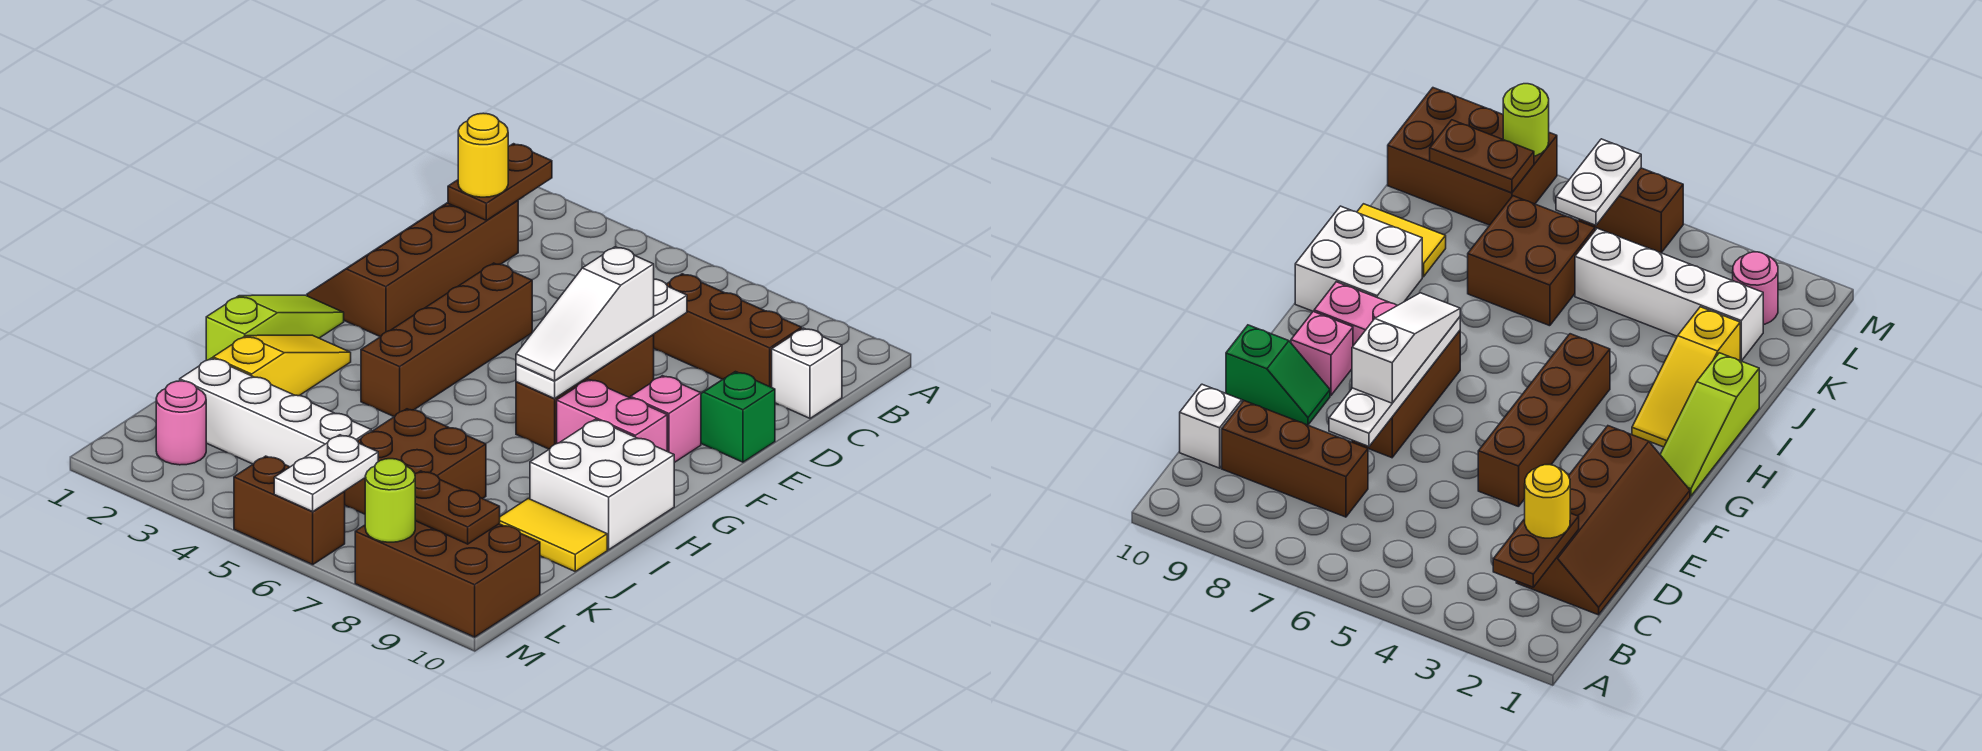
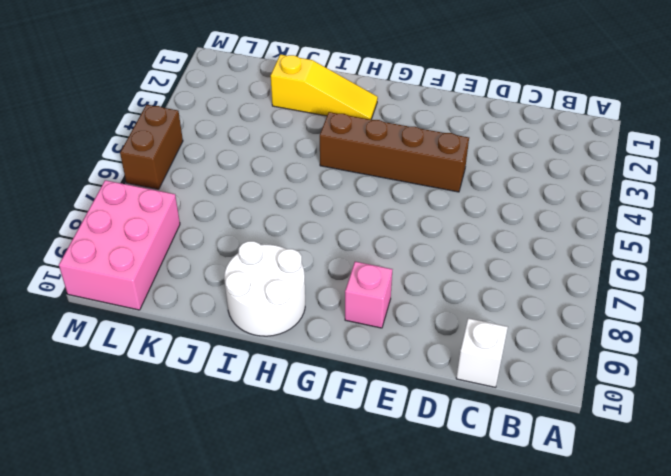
white 2x2 round brick [224,241,305,336] -> white 2x2 brick [530,419,674,550]
pink 2x3 brick [59,180,180,310] -> brown 2x3 brick [355,521,540,637]
none -> brown 2x4 slope [307,200,518,337]
none -> brown 1x3 brick [653,274,802,387]
none -> brown 1x3 brick [516,335,654,449]

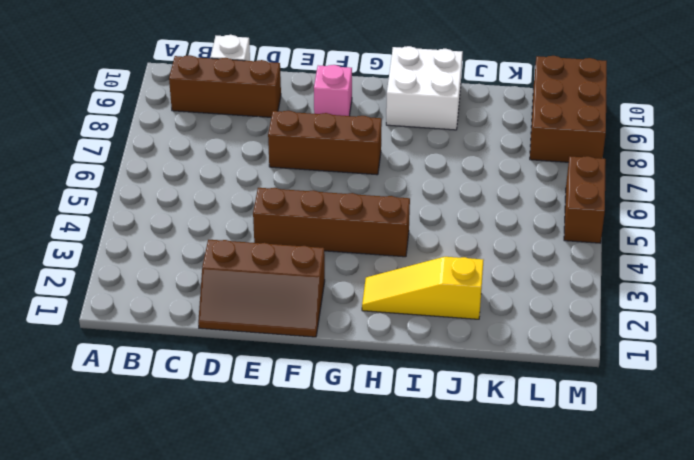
brown 1x3 brick [169,55,281,117] -> brown 1x3 brick turned to [653,274,802,387]
brown 2x3 slope [198,240,325,337] -> brown 2x4 slope [307,200,518,337]
none -> green 1x2 slope [701,372,775,462]
none -> lime 1x3 slope [206,295,344,360]
none -> pink 1x2 brick [557,379,667,451]

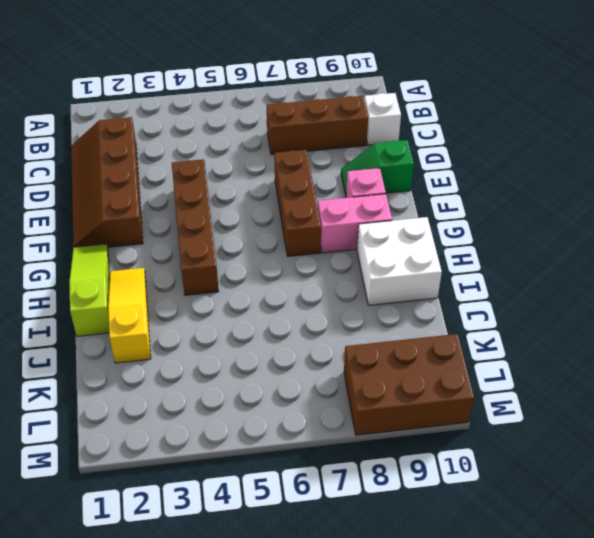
none -> brown 2x2 brick [344,409,486,514]
none -> yellow 1x2 tile [500,498,607,571]
none -> white 1x4 brick [180,358,371,467]

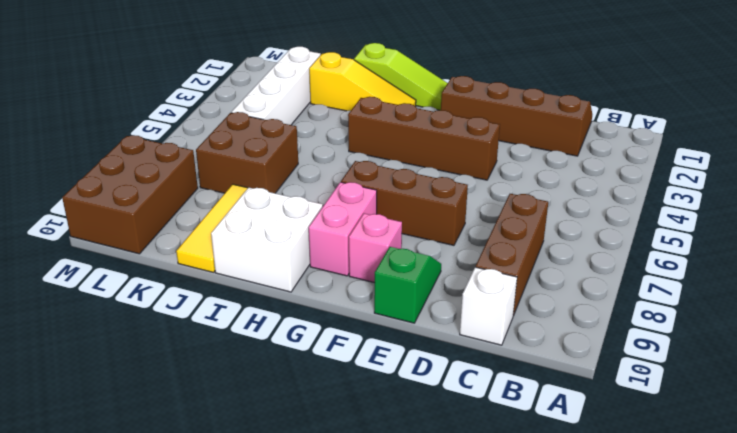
yellow 1x3 tile [176,184,248,272] -> yellow 1x2 tile [500,498,607,571]
none -> pink 1x1 round brick [156,381,206,465]
none -> brown 1x2 brick [234,456,345,565]
none -> brown 1x2 plate [448,144,552,220]

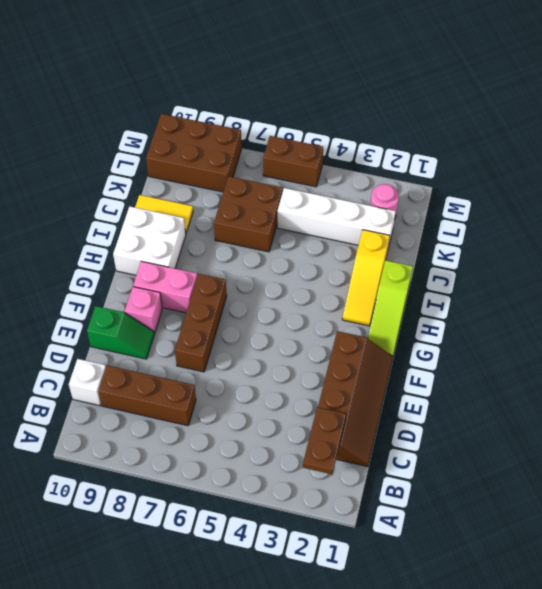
none -> brown 1x4 brick [361,263,532,417]
none -> white 1x4 plate [516,279,687,399]
none -> white 1x2 plate [274,435,378,511]

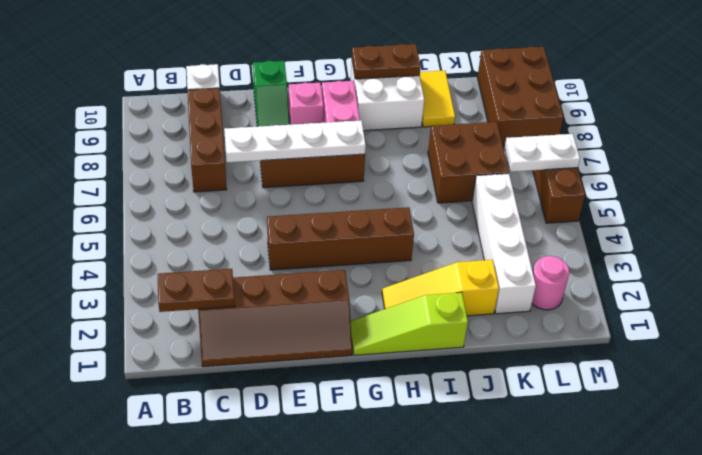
brown 1x2 plate [352,44,421,79] -> brown 1x2 plate turned to [415,471,500,544]
none -> lime 1x1 round brick [365,459,415,542]
none -> yellow 1x1 round brick [458,113,508,197]
none -> white 1x3 slope [516,247,654,381]

